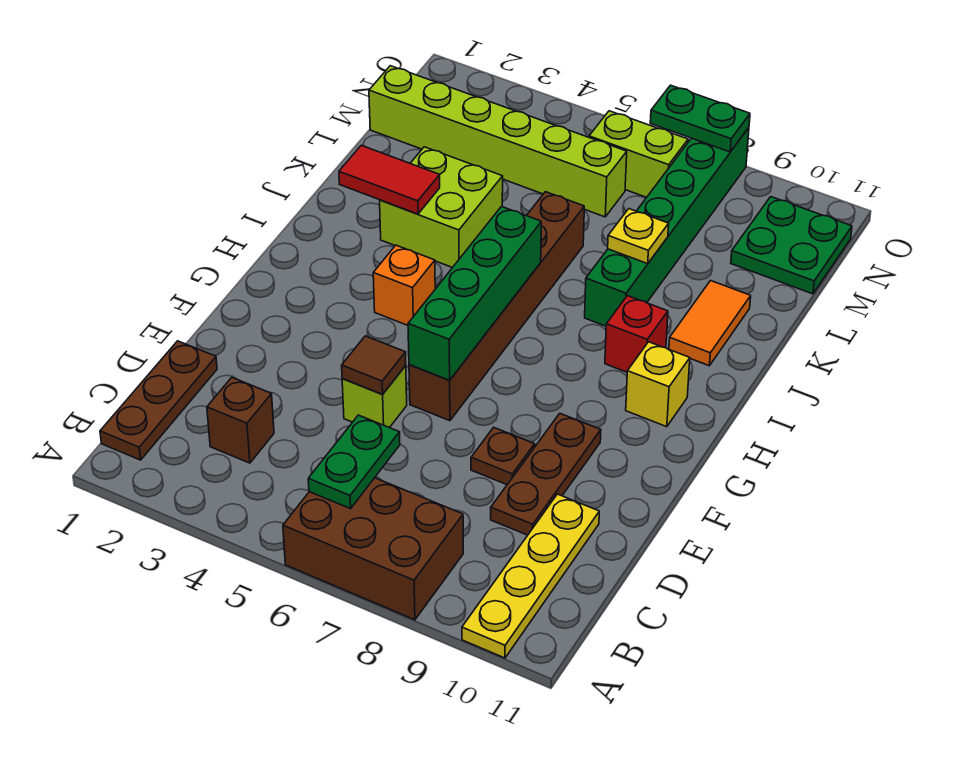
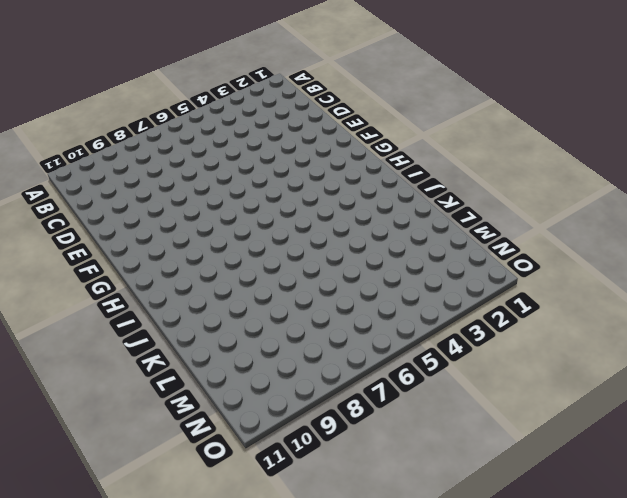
none -> brown 2x3 brick [283,478,463,620]
none -> yellow 1x4 plate [462,494,599,658]
none -> brown 1x3 plate [100,341,217,460]

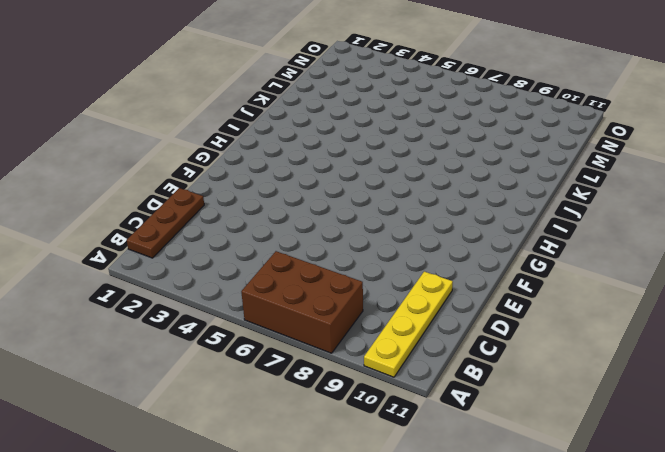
none -> brown 1x1 brick [207,377,274,463]
none -> brown 1x3 plate [491,414,601,535]
none -> lime 1x1 brick [342,366,407,428]

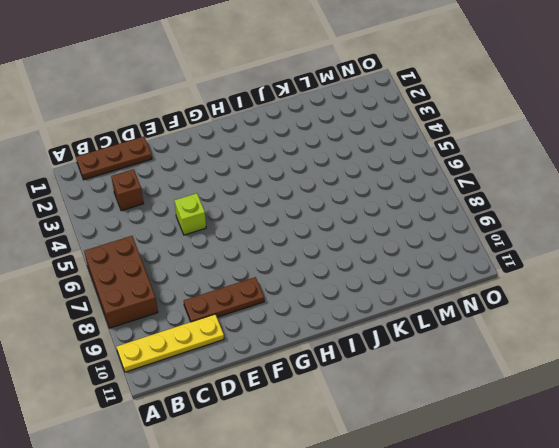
none -> brown 1x1 plate [471,427,535,485]
none -> brown 1x6 brick [409,192,584,421]
none -> orange 1x1 brick [373,245,435,325]

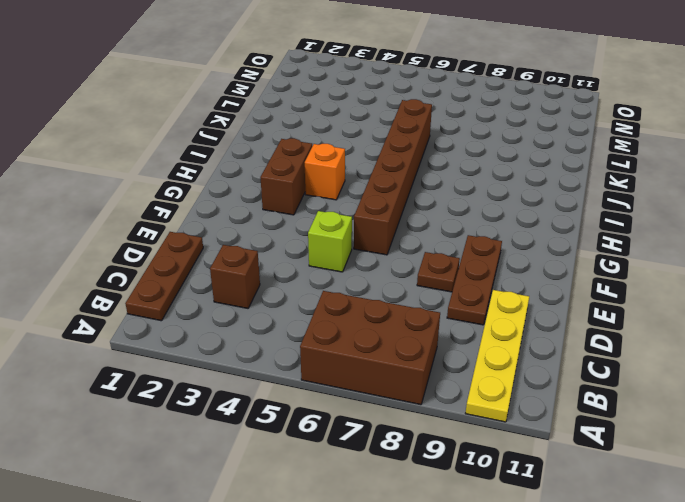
brown 1x2 brick [260,138,312,215] -> none
none -> yellow 1x1 brick [626,342,690,427]
none -> red 1x1 brick [605,296,668,372]
none -> lime 2x2 brick [380,147,503,268]

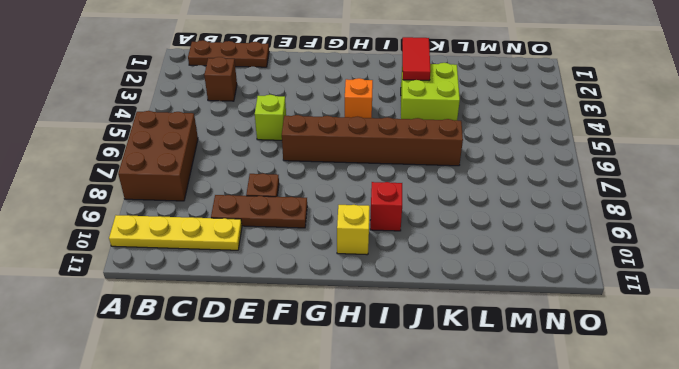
none -> green 1x6 brick [585,128,749,326]
none -> orange 1x2 tile [669,281,751,366]
none -> lime 1x6 brick [369,66,627,217]

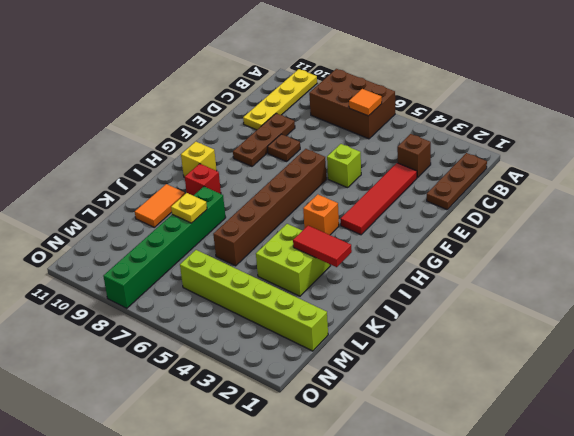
orange 1x1 tile [349,89,382,116] -> green 1x2 plate [308,415,400,509]
red 1x4 tile [340,163,417,235] -> none
none -> green 2x2 plate [731,197,852,294]
none -> lime 1x2 brick [589,111,688,197]
none -> brown 1x1 tile [342,336,406,394]

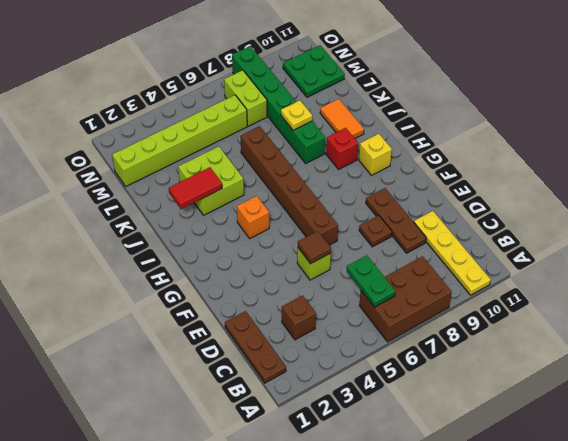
lime 1x2 brick [224,70,267,126] -> lime 1x2 brick turned to [589,111,688,197]
none -> green 1x4 brick [408,207,541,380]
none -> green 1x2 plate [650,85,750,152]

